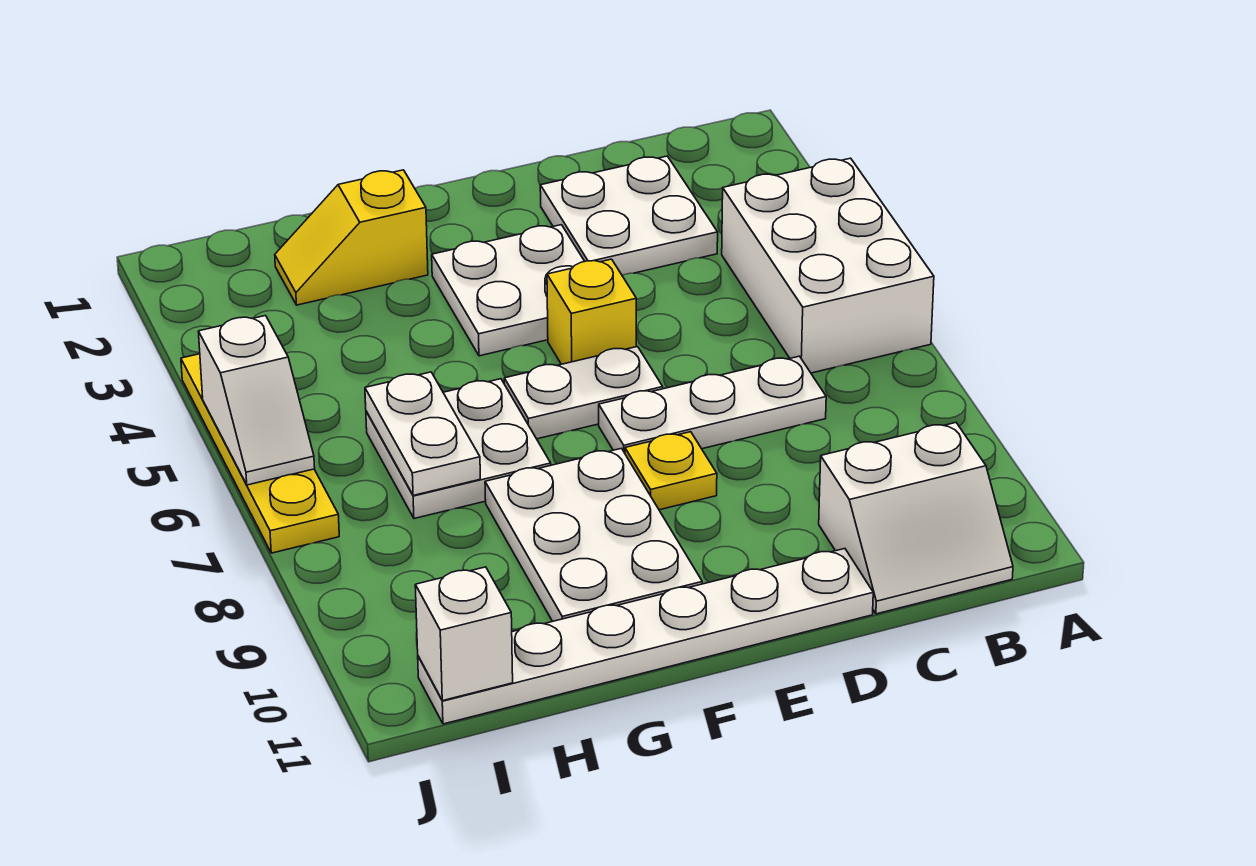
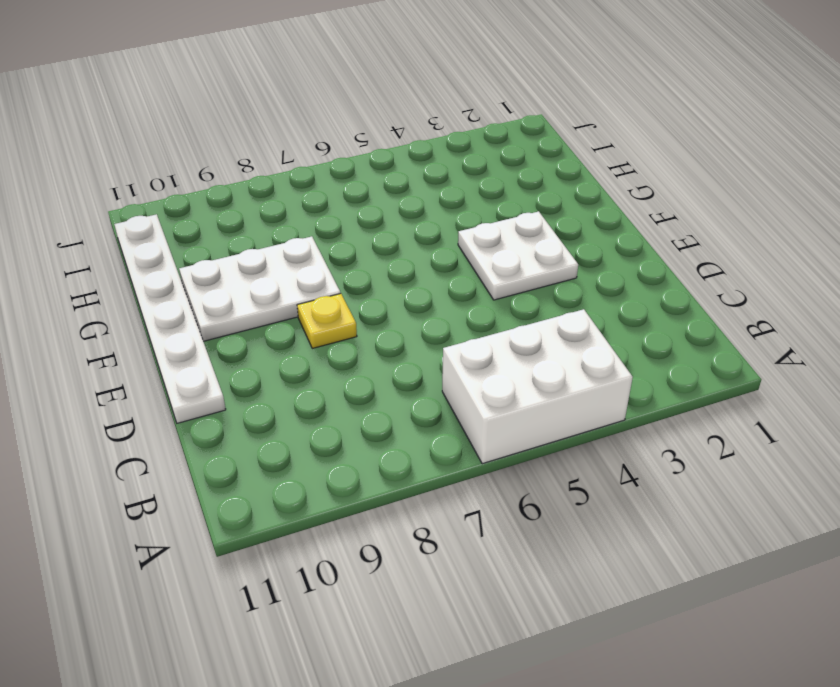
none -> white 2x2 slope [819,423,1013,614]
none -> white 2x2 plate [540,156,718,275]
none -> white 1x3 plate [599,356,826,453]

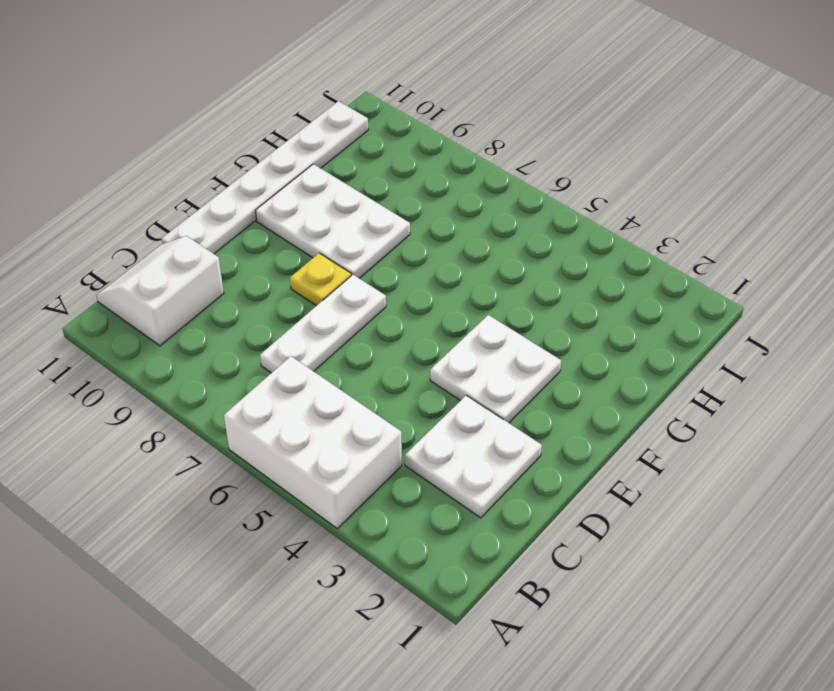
none -> yellow 1x1 brick [547,259,636,364]
none -> white 1x2 plate [504,347,663,439]
none -> yellow 1x2 slope [275,170,428,305]

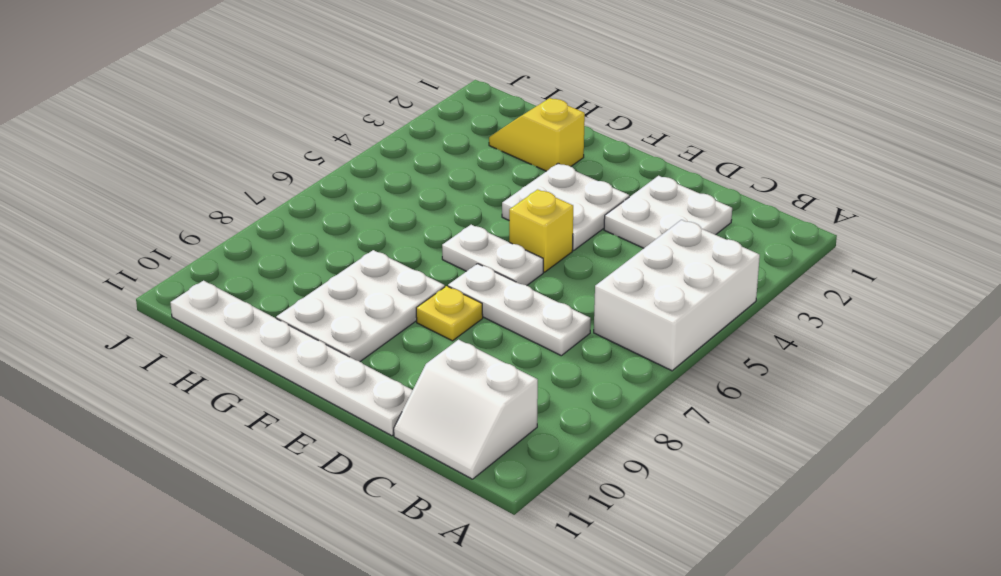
none -> white 2x2 plate [366,379,551,519]
none -> yellow 1x4 plate [181,354,339,553]
none -> white 1x2 plate [365,372,480,495]

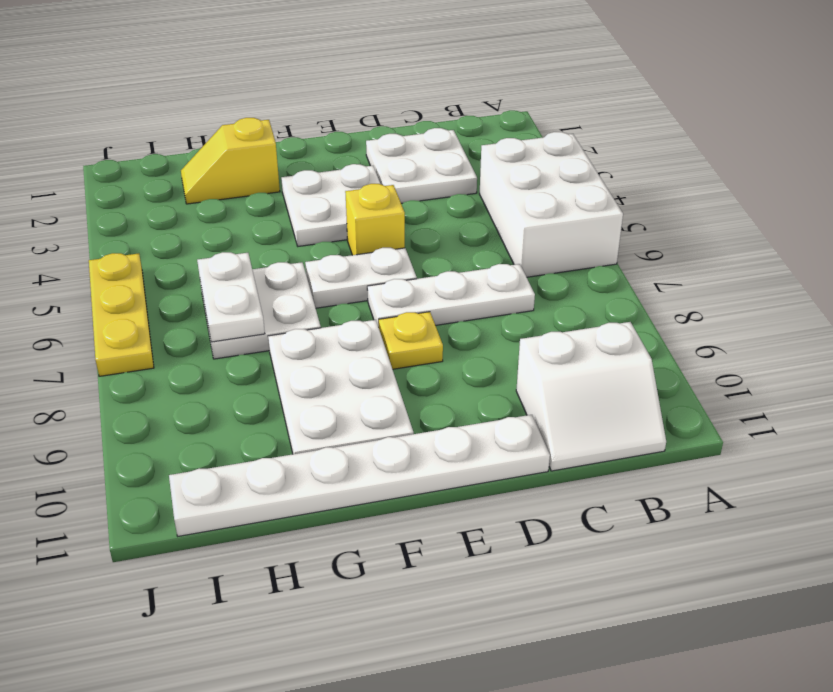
yellow 1x3 plate [89,253,154,376] -> yellow 1x4 plate [181,354,339,553]
none -> white 1x1 brick [415,567,513,701]
none -> white 1x2 slope [198,316,315,485]

